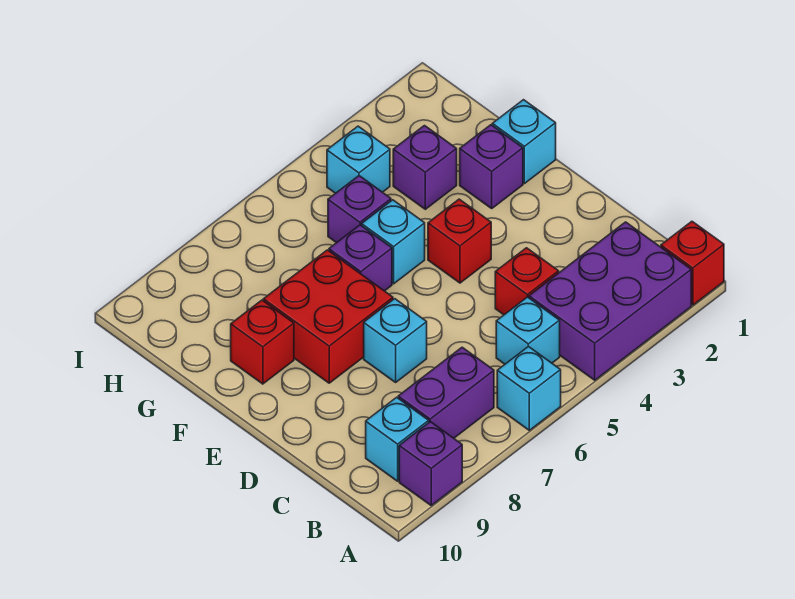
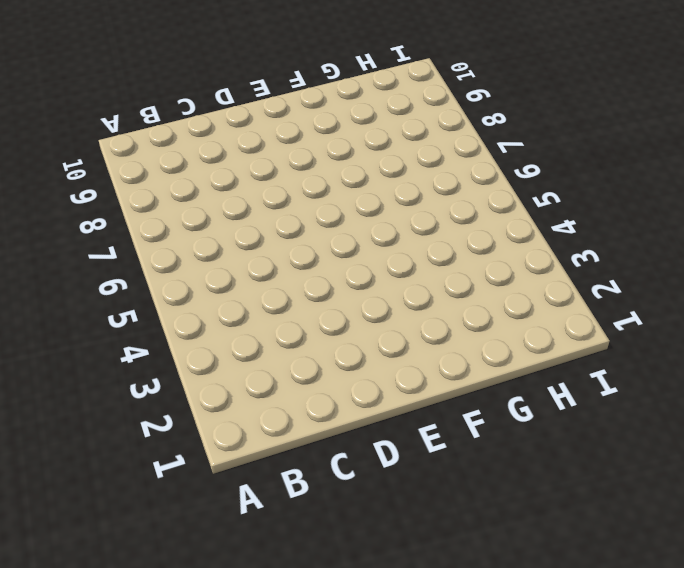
none -> red 1x1 brick [661,221,724,305]
none -> purple 2x3 brick [529,222,691,380]
none -> cyan 1x1 brick [497,346,561,430]

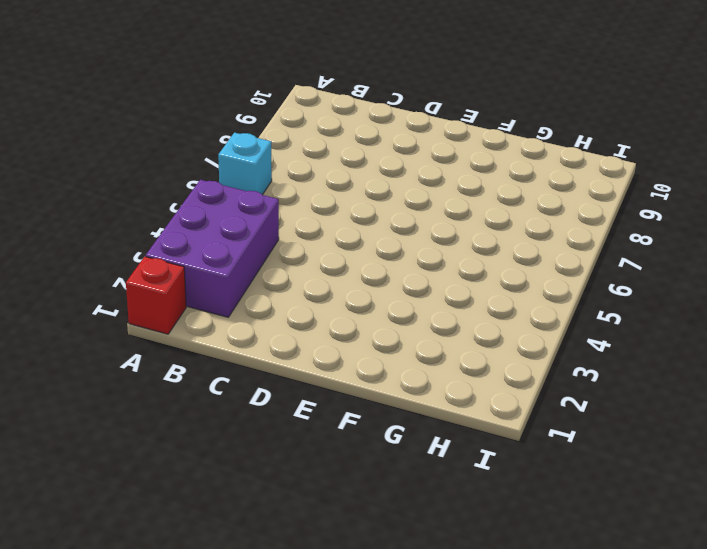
none -> purple 1x1 brick [399,422,462,505]
none -> cyan 1x1 brick [496,297,560,364]
none -> purple 1x2 brick [398,347,494,438]

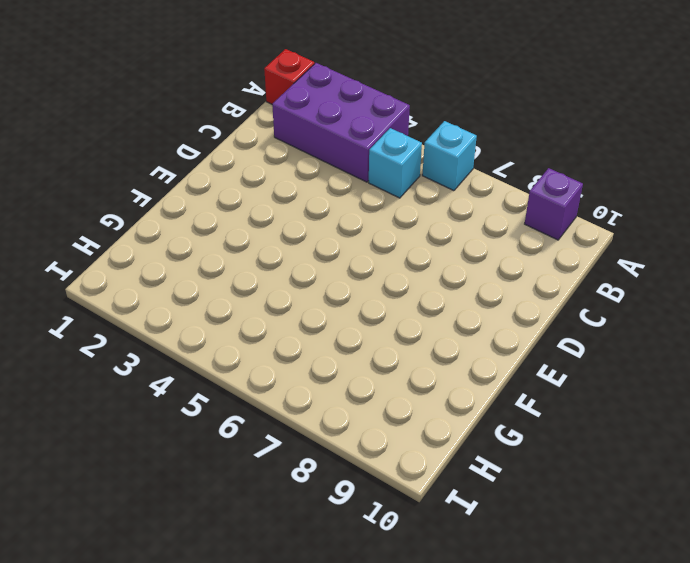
none -> purple 1x2 brick [398,347,494,438]
none -> cyan 1x1 brick [366,397,429,481]
none -> red 1x1 brick [495,248,559,315]

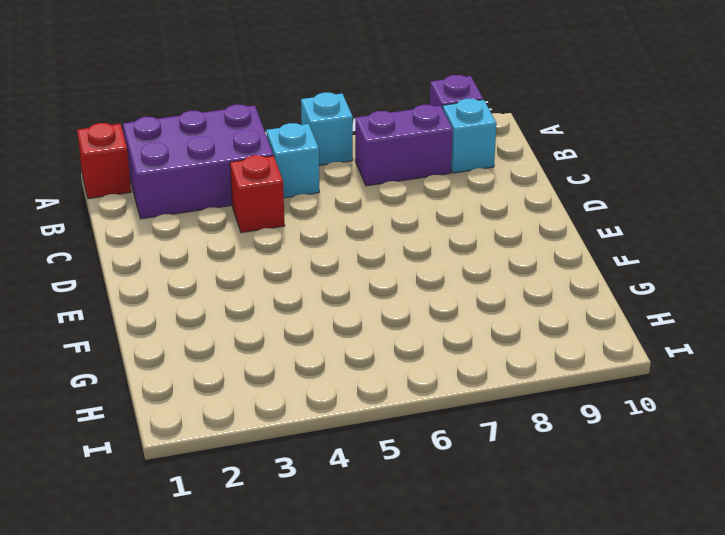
none -> cyan 1x1 brick [364,299,427,382]
none -> red 1x1 brick [428,199,491,283]
none -> red 2x2 brick [263,250,393,383]

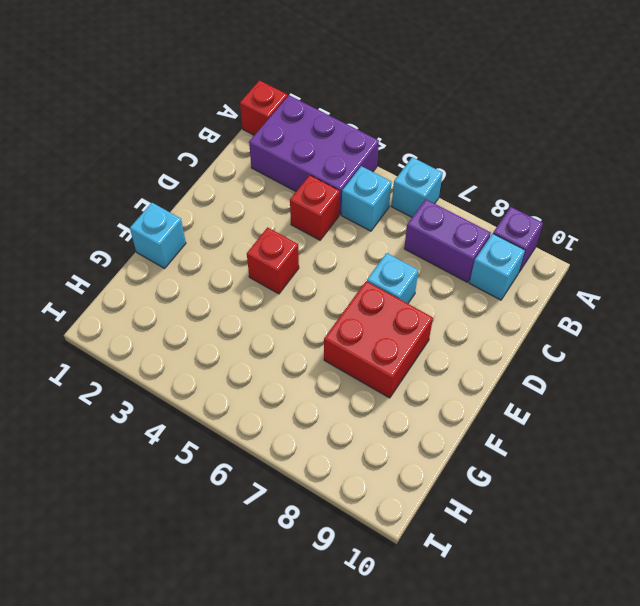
none -> purple 1x1 brick [460,125,523,208]
none -> cyan 1x1 brick [362,200,425,284]
none -> purple 1x1 brick [329,225,392,291]

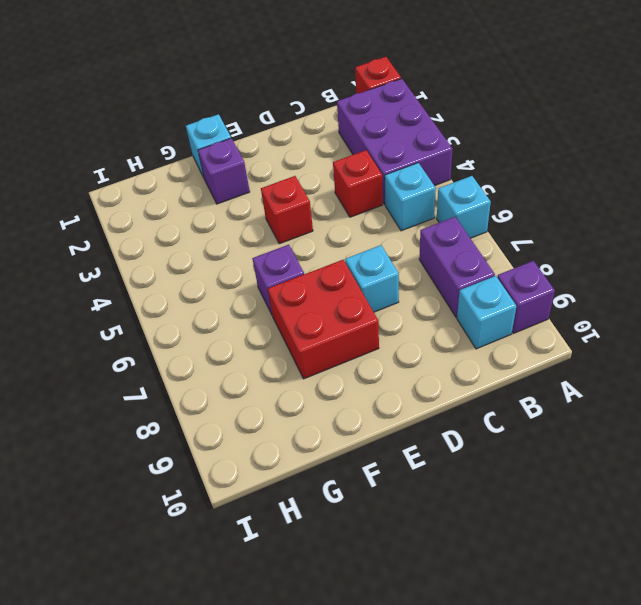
none -> cyan 1x1 brick [362,200,425,284]
none -> red 1x1 brick [231,300,294,384]
none -> purple 1x1 brick [393,126,457,209]

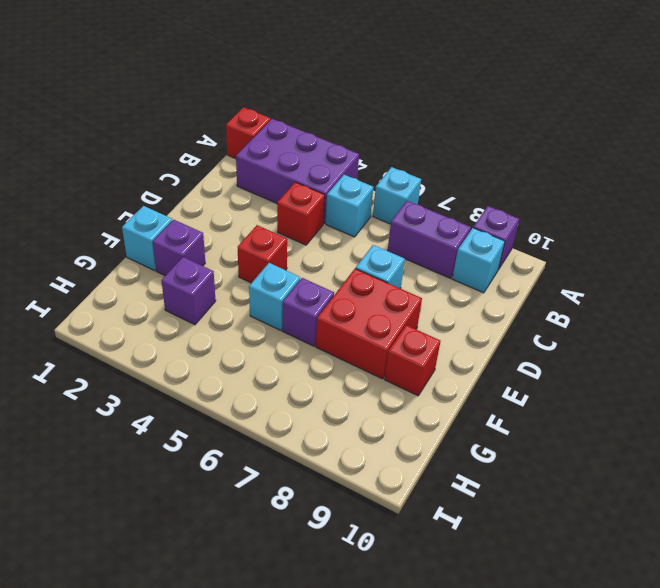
none -> purple 1x1 brick [328,176,391,243]
none -> cyan 1x1 brick [327,126,390,193]

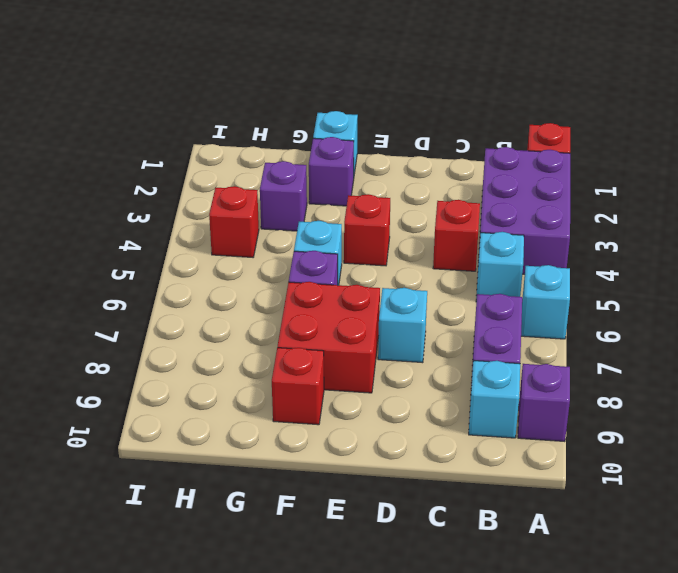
red 1x1 brick [209,186,259,257] -> cyan 1x1 brick [327,126,390,193]
none -> purple 1x1 brick [328,176,391,243]

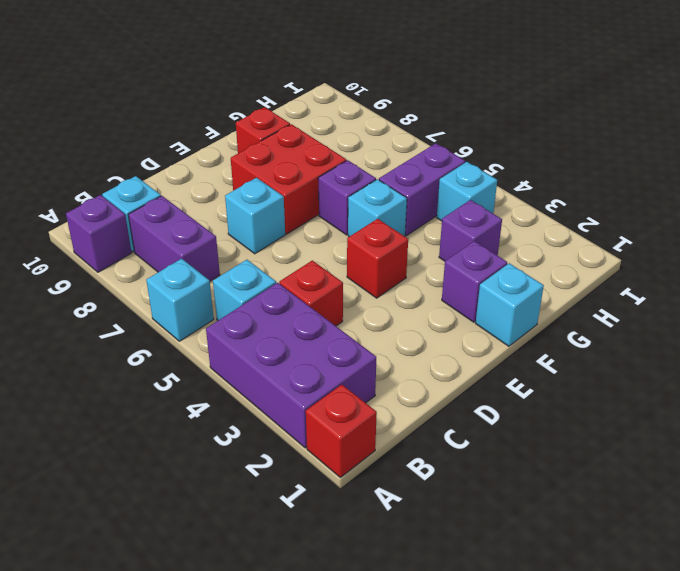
purple 1x2 brick [379,143,465,236] -> purple 1x1 brick [328,176,391,243]

